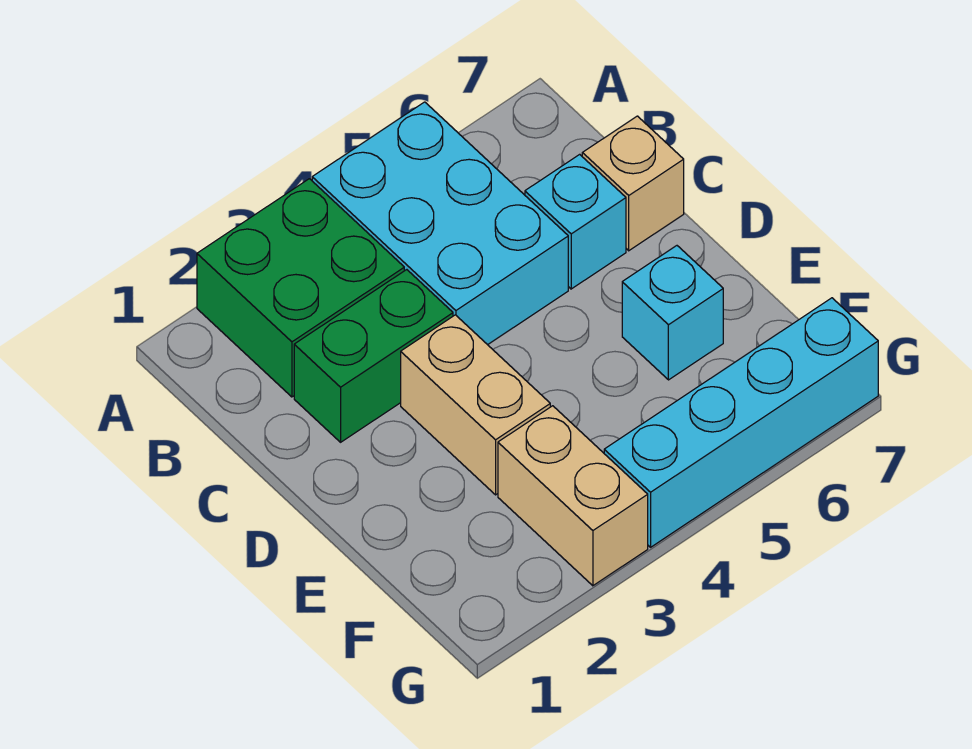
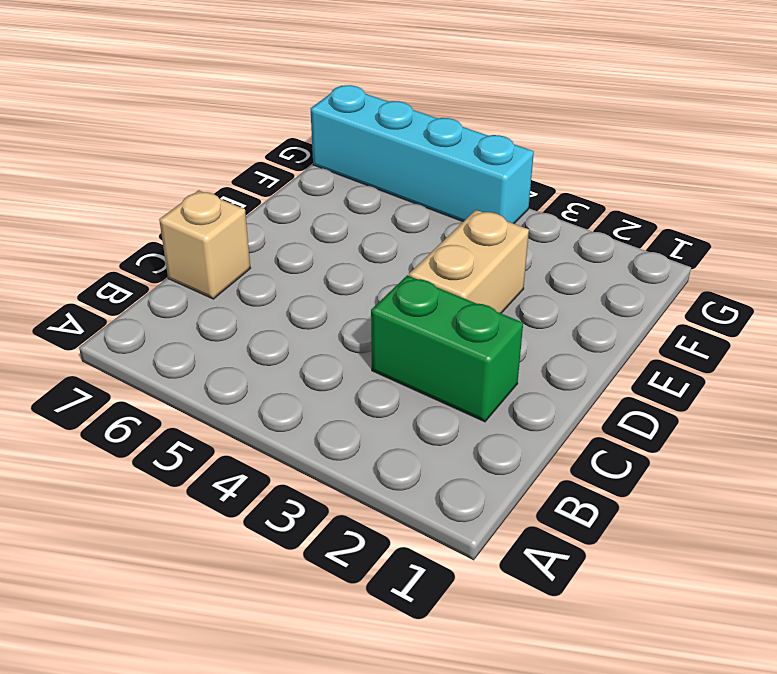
none -> green 2x2 brick [197,179,404,397]
none -> cyan 2x3 brick [312,102,568,345]

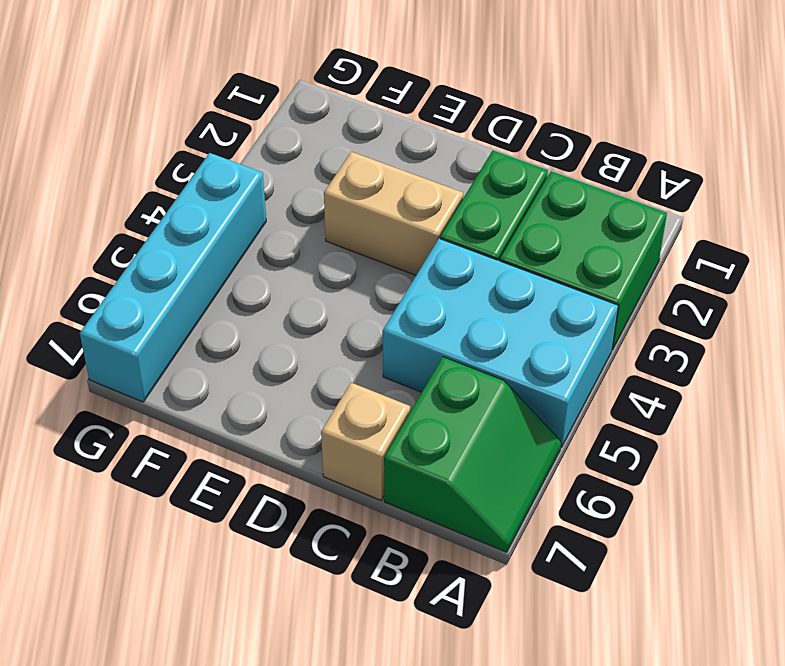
green 2x2 slope [384,357,561,552] -> none
none -> cyan 1x1 brick [525,154,626,289]
none -> cyan 1x1 brick [622,246,723,380]

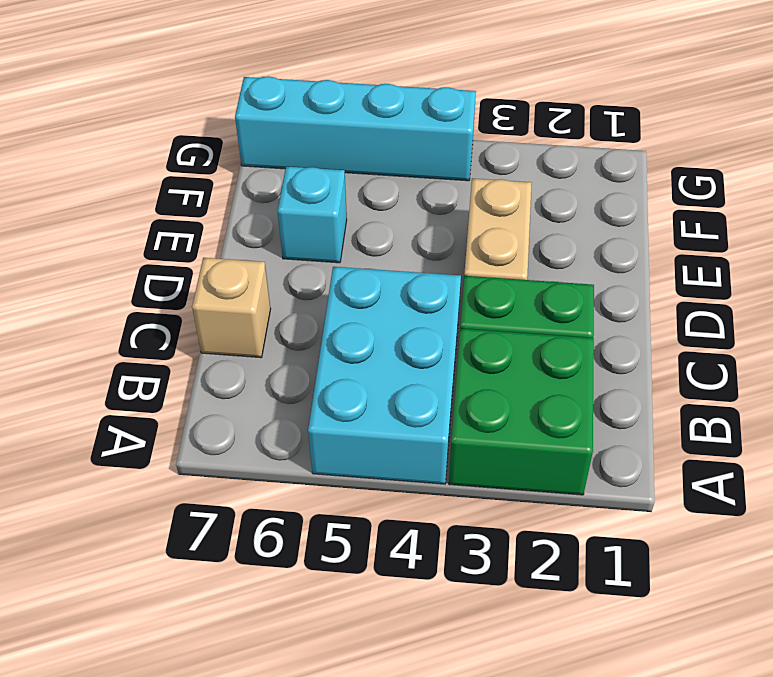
none -> cyan 1x1 brick [525,154,626,289]
none -> tan 1x2 brick [498,406,648,586]

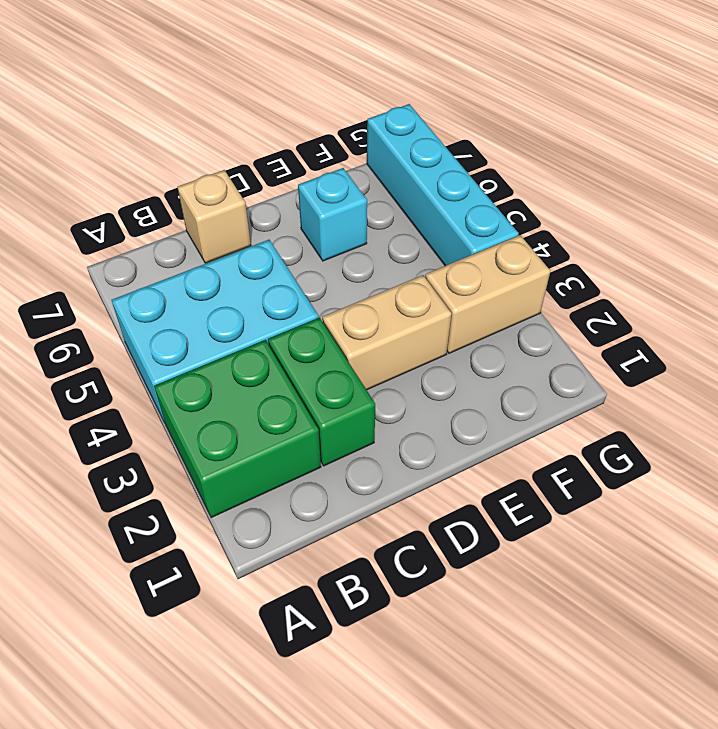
none -> cyan 1x1 brick [525,154,626,289]

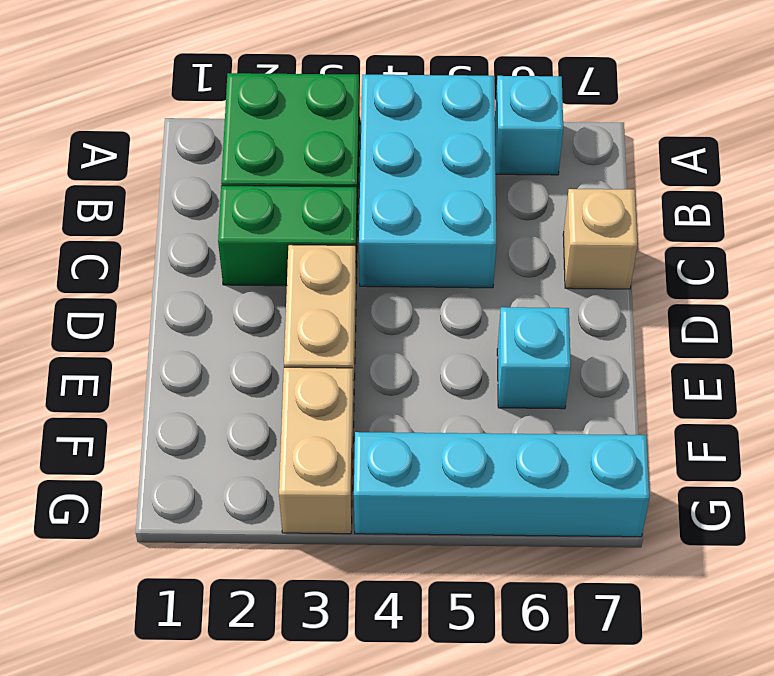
cyan 1x1 brick [495,76,563,175] -> cyan 1x1 brick moved to [525,154,626,289]

